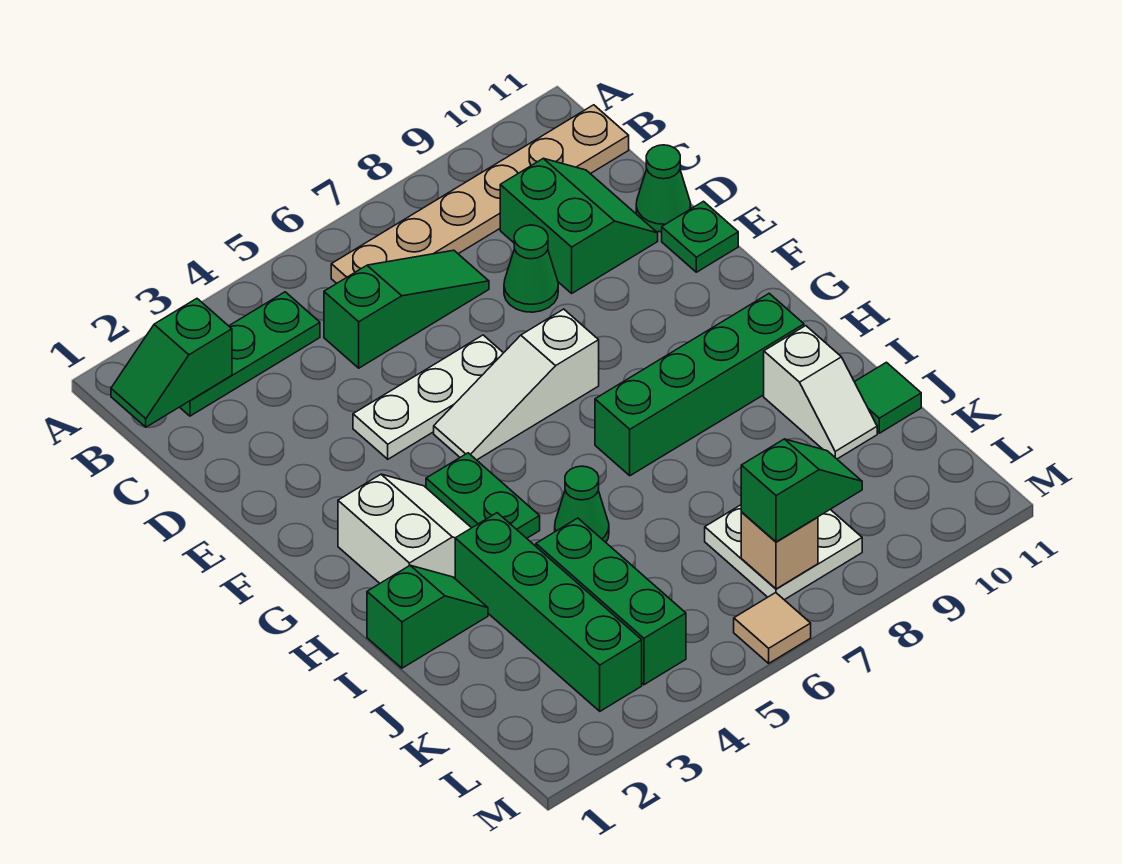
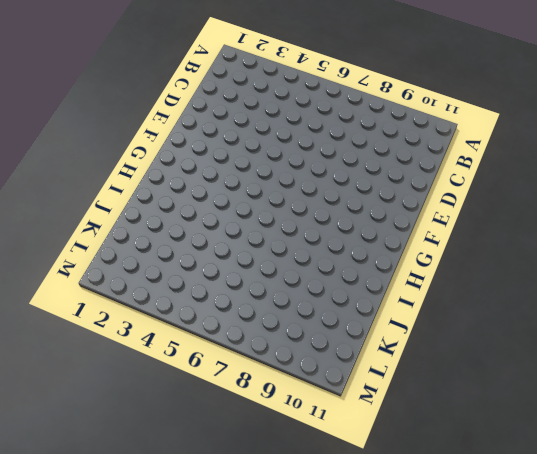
none -> green 1x3 plate [180,292,320,416]
none -> tan 1x6 plate [331,105,629,283]
none -> green 1x3 slope [324,250,489,368]

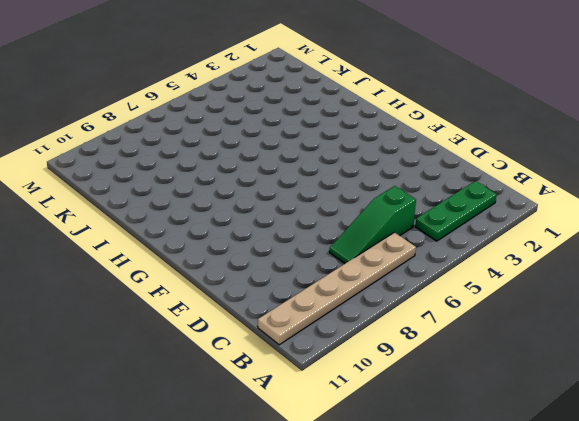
none -> green 2x2 slope [500,159,658,293]
none -> green 1x1 cone [504,225,558,312]
none -> green 1x1 cone [636,145,691,232]

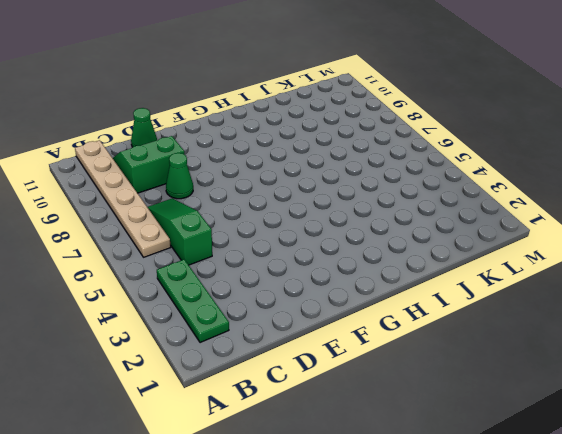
none -> white 1x3 plate [353,335,503,459]
none -> green 1x1 plate [662,201,738,272]
none -> white 1x3 slope [434,309,599,460]

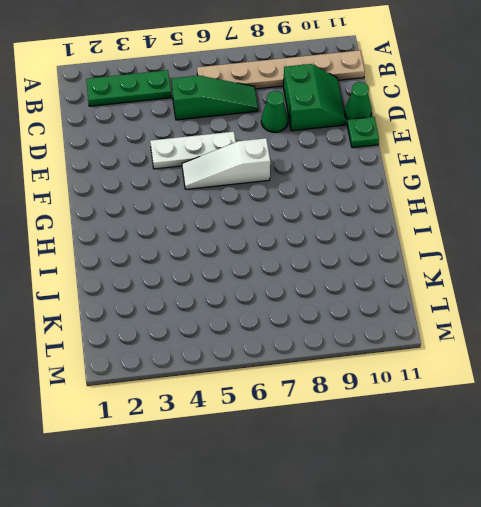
none -> white 2x2 slope [338,474,471,583]
none -> green 1x2 plate [426,453,540,538]
none -> green 1x4 brick [595,294,804,476]

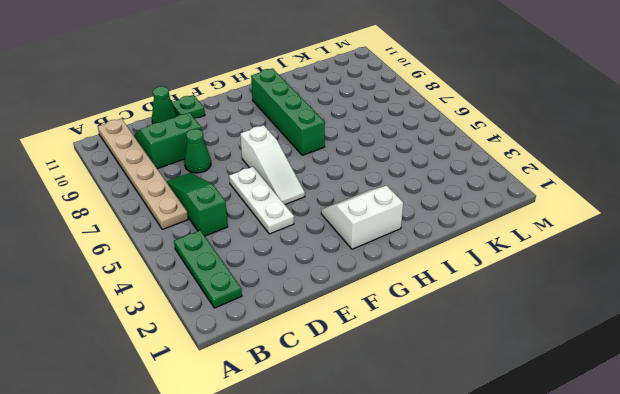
none -> green 1x2 plate [426,453,540,538]
none -> green 1x2 slope [367,565,488,668]
none -> green 1x4 brick [455,513,642,711]

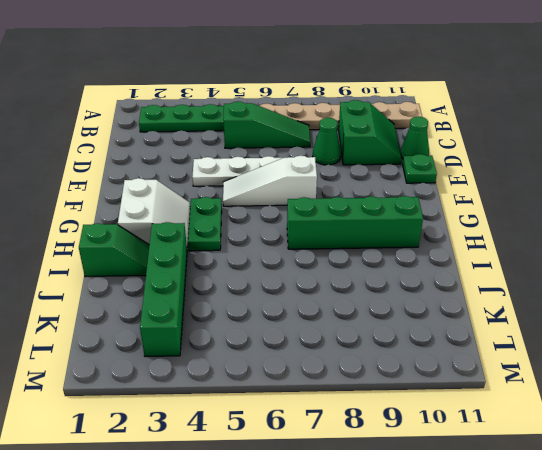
none -> green 1x1 cone [555,466,609,542]
none -> white 1x2 slope [764,326,877,459]
none -> green 1x3 brick [536,518,686,685]

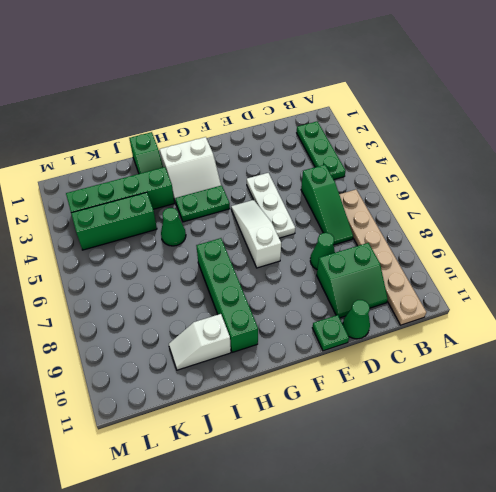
none -> green 1x1 tile [855,362,921,433]
none -> white 2x2 plate [705,505,862,600]
none -> tan 1x1 tile [734,593,811,663]

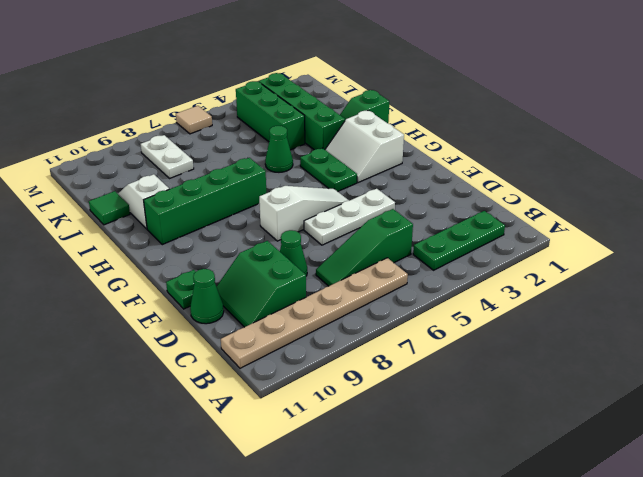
white 1x2 plate [141,135,194,178] -> white 2x2 plate [705,505,862,600]
none -> green 1x2 slope [111,299,232,427]
none -> tan 1x1 brick [741,512,818,589]
none -> green 1x2 slope [741,439,862,542]

